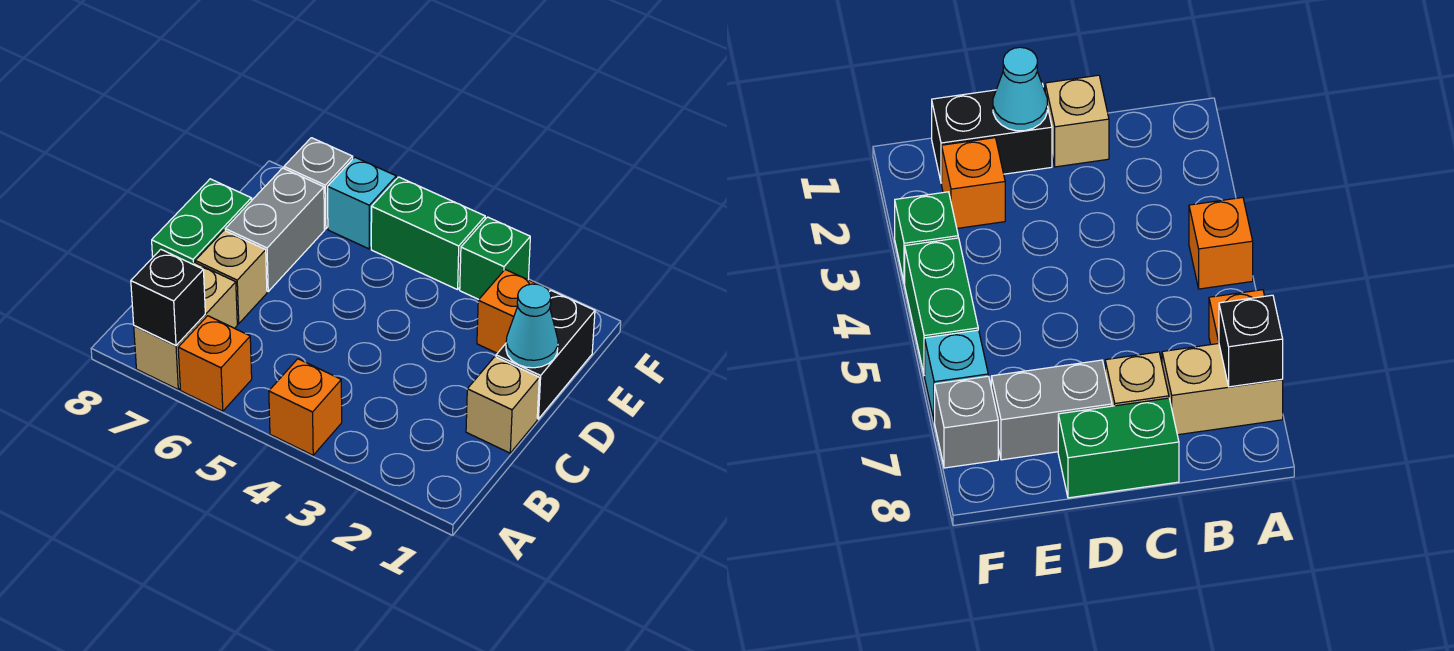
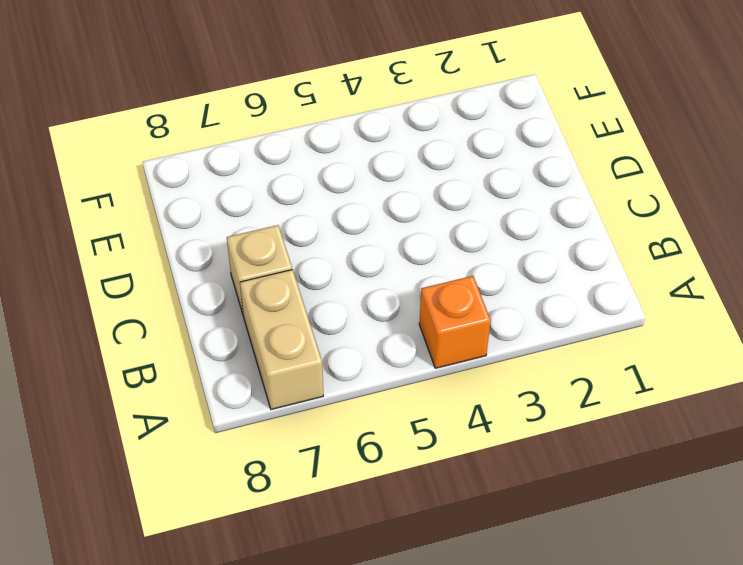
none -> orange 1x1 brick [178,316,252,411]
none -> tan 1x1 brick [466,357,539,453]
none -> green 1x2 brick [152,179,251,264]

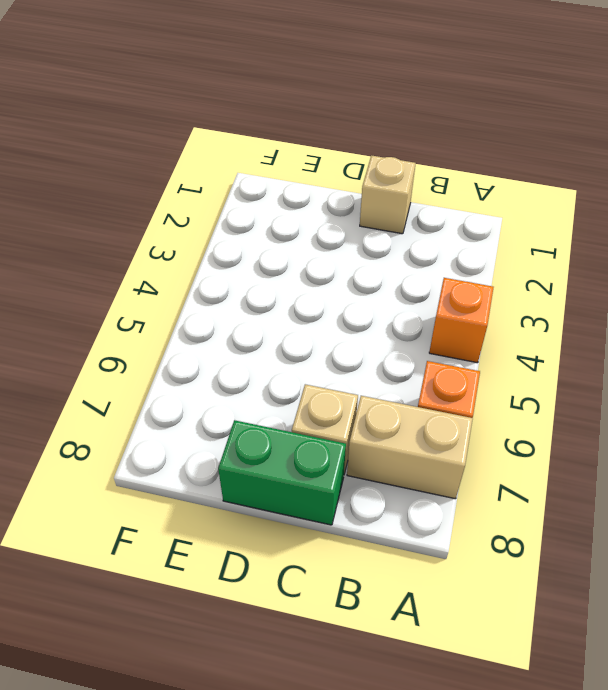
none -> black 1x2 brick [496,291,595,419]
none -> grey 1x2 brick [225,168,325,291]
none -> orange 1x1 brick [477,270,549,353]

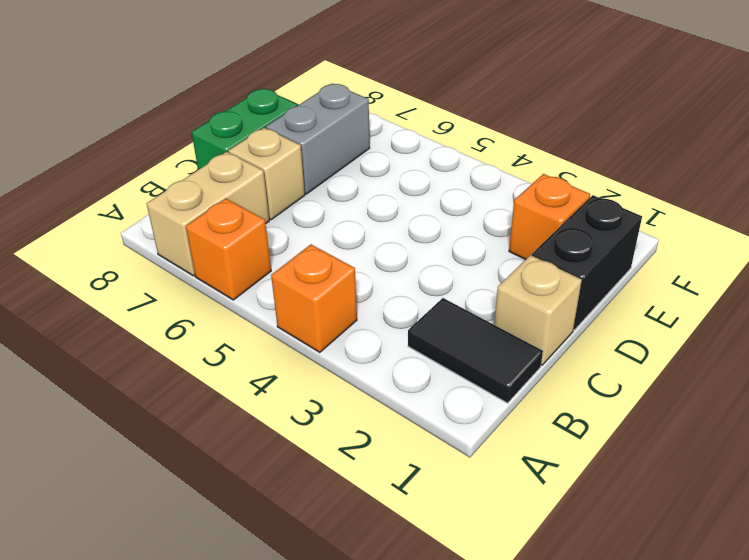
black 1x2 tile [408,298,543,403] -> none
none -> green 1x1 brick [460,217,530,299]
none -> green 1x2 brick [371,177,485,290]
none -> cyan 1x1 brick [328,157,396,249]

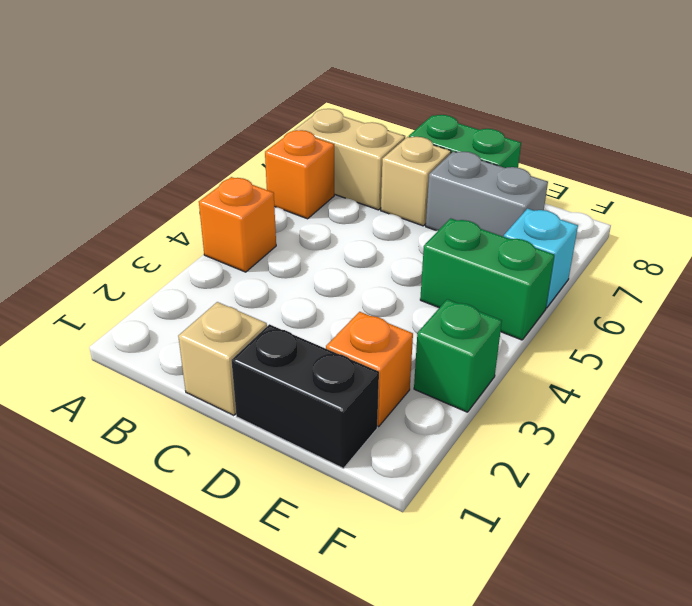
green 1x2 brick [420,218,554,340] -> green 1x2 brick turned to [371,177,485,290]
none -> grey 1x1 brick [284,138,353,229]
none -> black 1x1 brick [131,249,205,345]
none -> cyan 1x1 cone [506,284,558,368]

